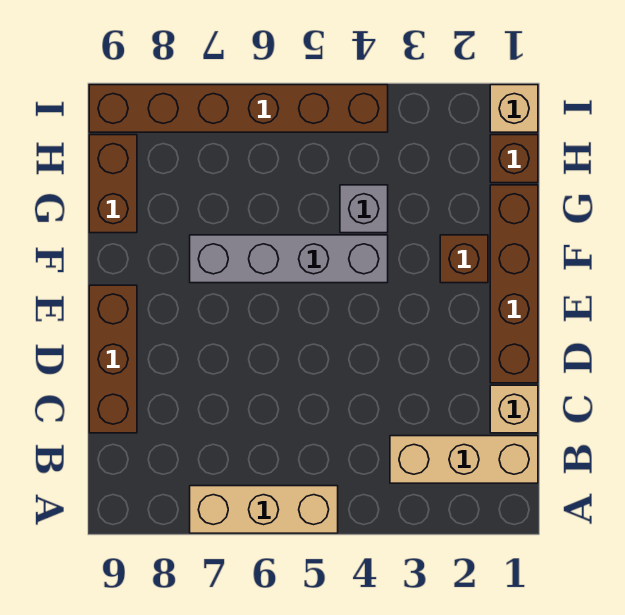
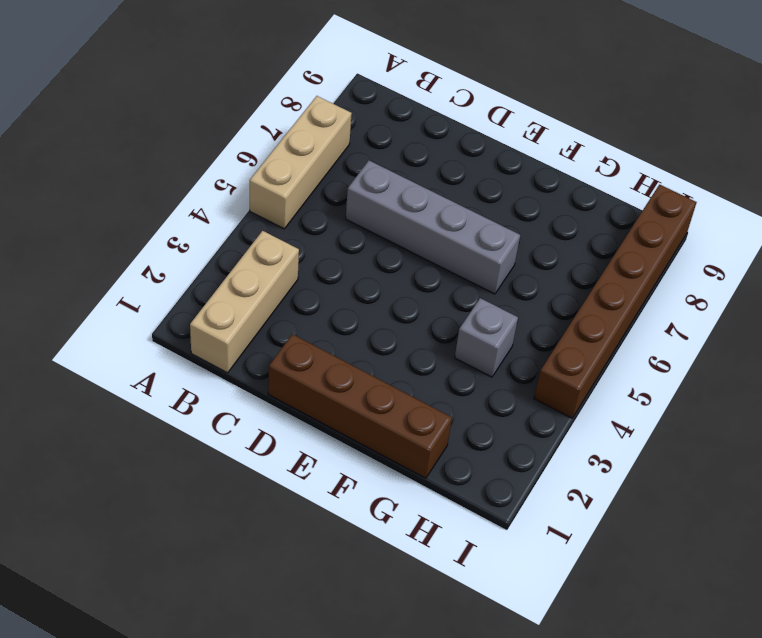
grey 1x4 brick [346,161,520,294] -> grey 1x4 brick turned to [190,235,388,283]
none -> tan 1x1 brick [490,385,538,433]
none -> brown 1x3 brick [89,285,137,433]
none -> brown 1x1 brick [440,235,488,283]

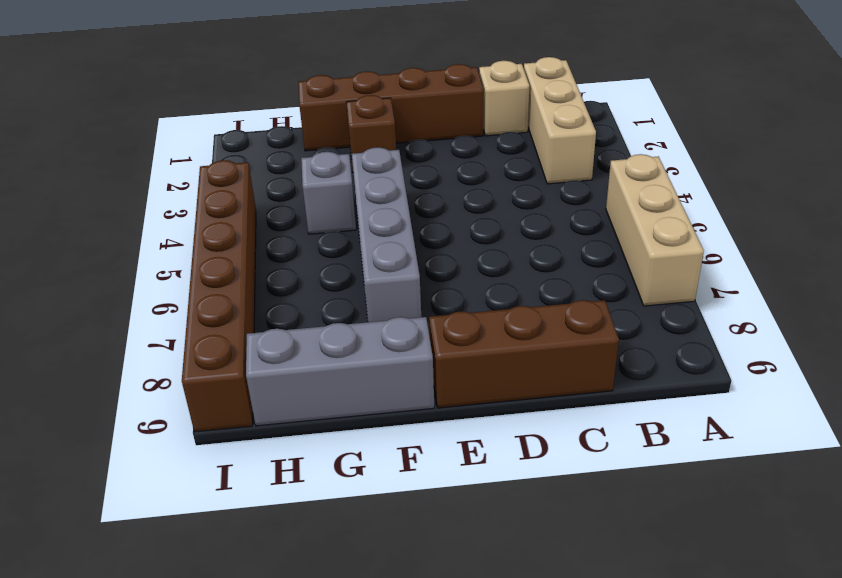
grey 1x3 brick [246,317,434,426] -> brown 1x2 brick [89,135,137,233]
none -> brown 1x1 brick [490,135,538,183]
none -> tan 1x1 brick [490,85,538,132]

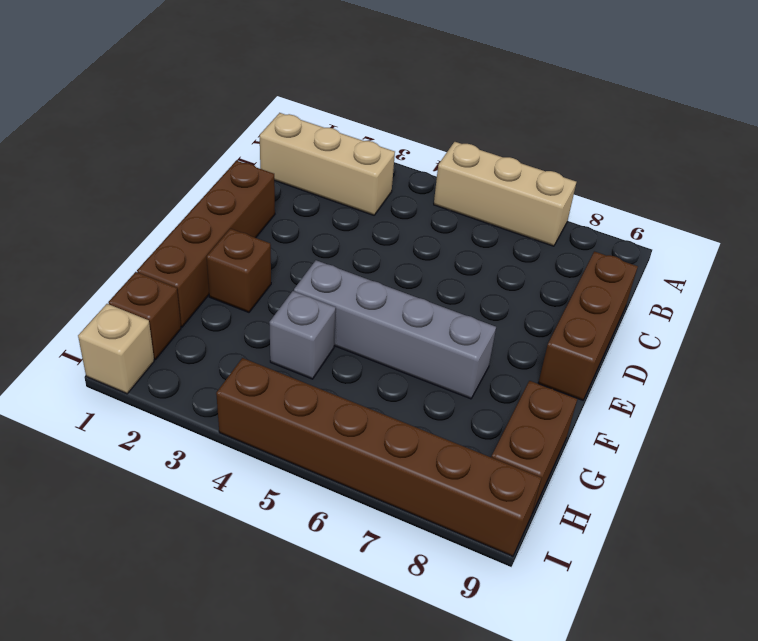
none -> tan 1x1 brick [490,385,538,433]

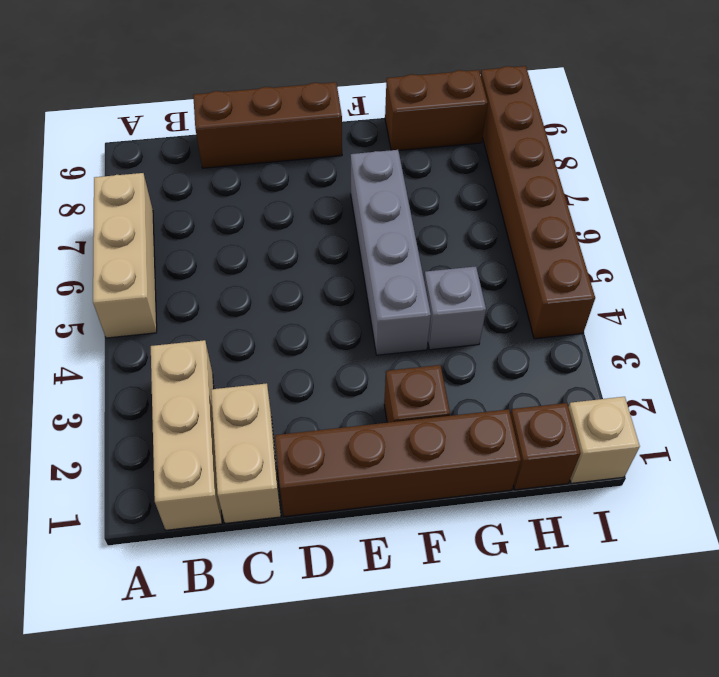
tan 1x2 brick [211,383,281,523] -> tan 1x1 brick [490,385,538,433]

